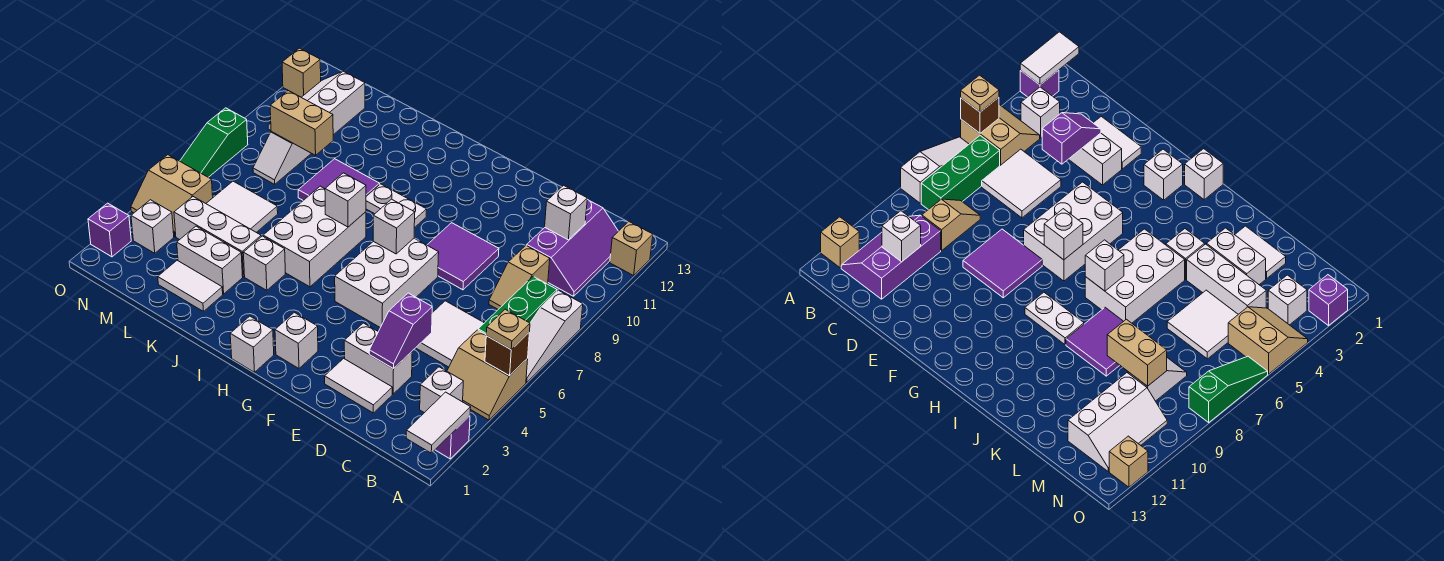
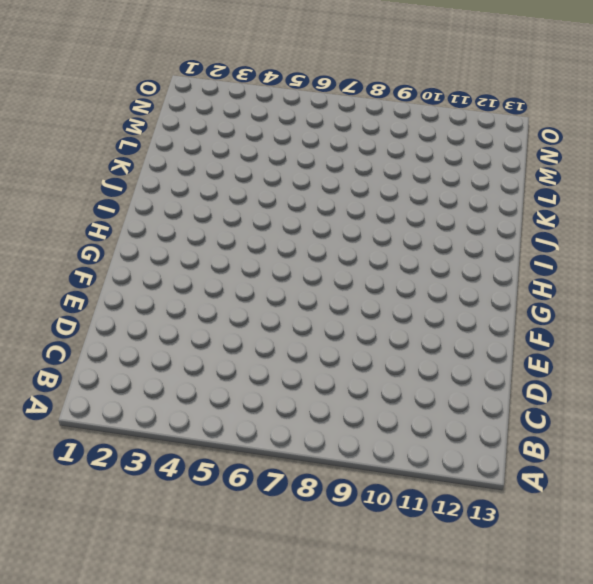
none -> purple 1x1 brick [435,416,470,459]
none -> tan 2x2 slope [447,330,528,420]
none -> white 1x3 slope [526,290,583,382]
none -> tan 1x1 brick [610,222,653,275]

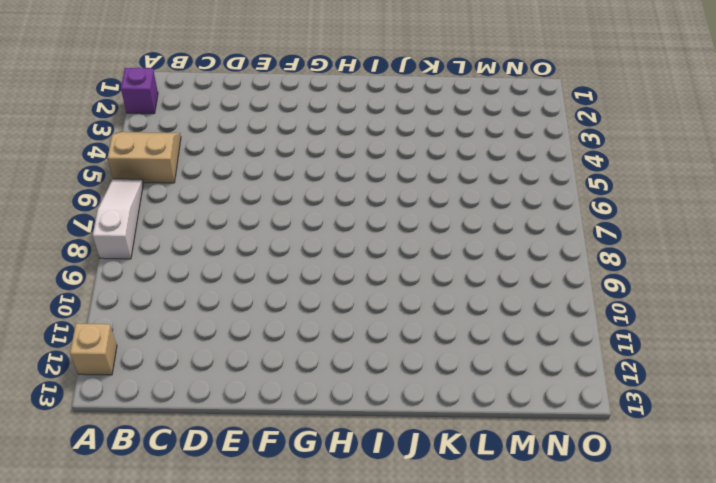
none -> white 1x1 brick [420,367,463,413]
none -> green 1x3 brick [478,277,557,334]
none -> purple 2x3 slope [527,199,618,296]
none -> white 2x2 tile [416,301,484,367]

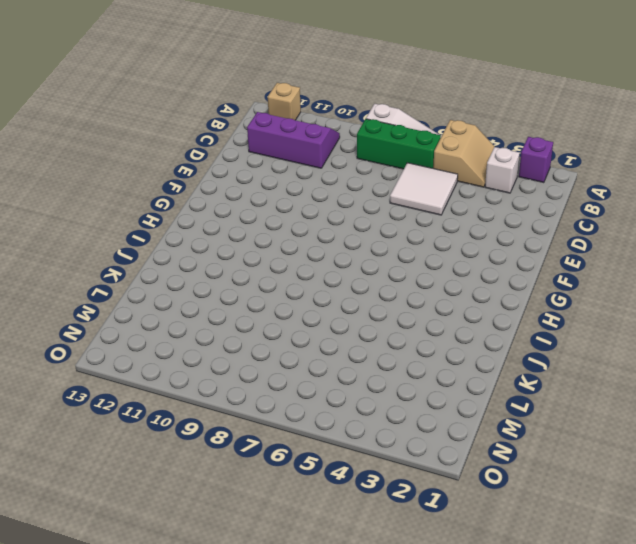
none -> tan 1x2 slope [489,245,550,309]
none -> white 1x2 tile [325,358,392,413]
none -> white 1x2 brick [344,323,412,394]
none -> purple 2x2 tile [427,223,499,290]

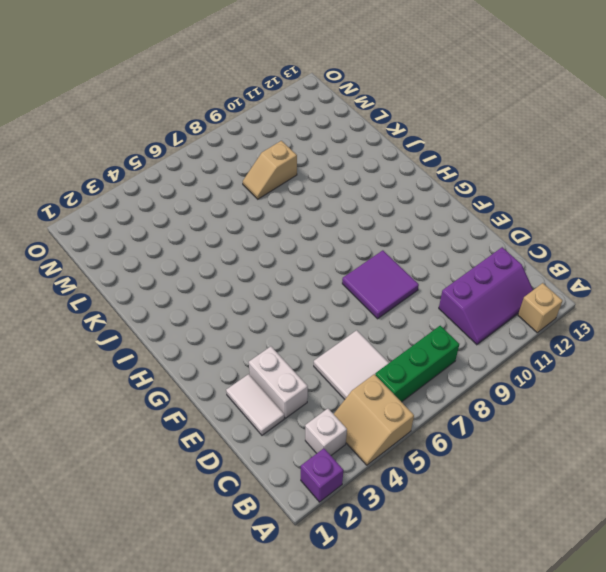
tan 1x2 slope [243,141,297,199] -> tan 1x2 slope moved to [489,245,550,309]
none -> white 1x3 slope [526,290,583,382]
none -> white 2x3 brick [335,238,439,328]
none -> white 1x1 brick [275,312,318,368]
none -> white 1x1 brick [230,316,274,372]

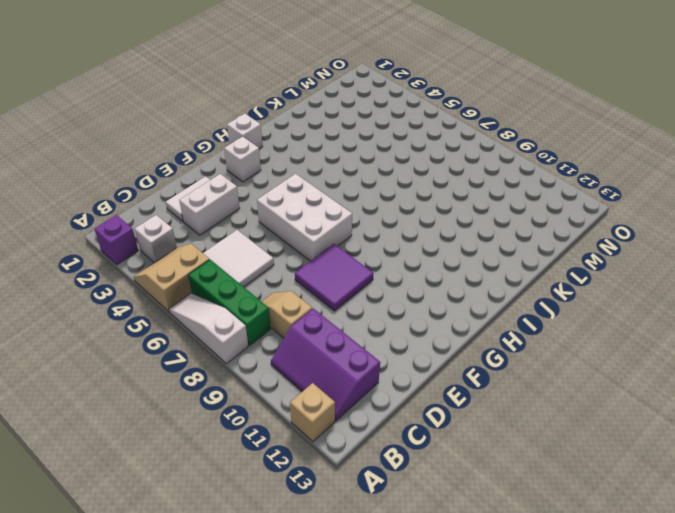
none -> white 1x2 plate [366,184,427,228]
none -> white 2x3 brick [263,186,366,287]
none -> white 1x1 brick [243,236,285,290]
none -> purple 2x2 tile [298,159,380,200]

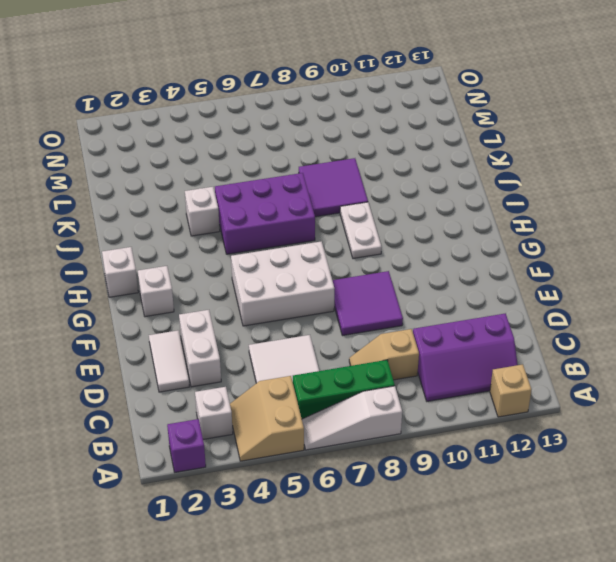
purple 2x3 brick [215,173,315,254] -> white 2x3 brick [263,186,366,287]
none -> white 1x2 tile [158,260,223,311]
none -> white 1x2 brick [177,226,243,294]
none -> white 1x3 brick [174,197,261,277]
none -> white 2x2 tile [206,181,278,232]

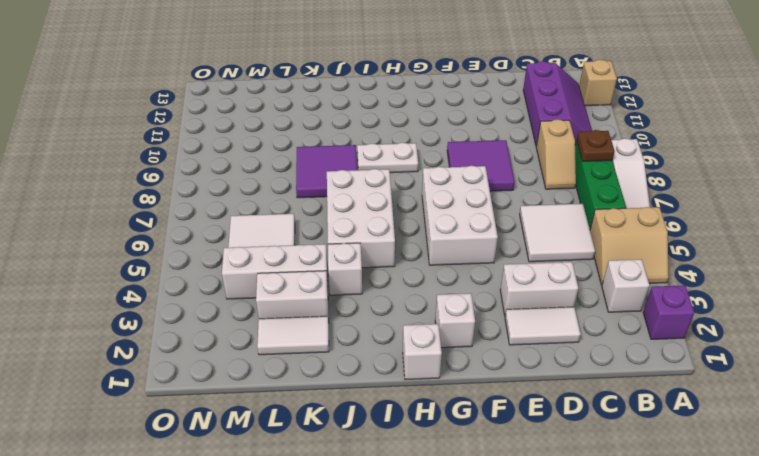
brown 1x1 plate [577,130,615,161] -> none
none -> white 1x2 slope [253,131,311,184]
none -> white 2x3 slope [268,71,365,135]
none -> white 1x1 brick [131,200,174,253]
none -> tan 2x2 slope [131,155,213,236]

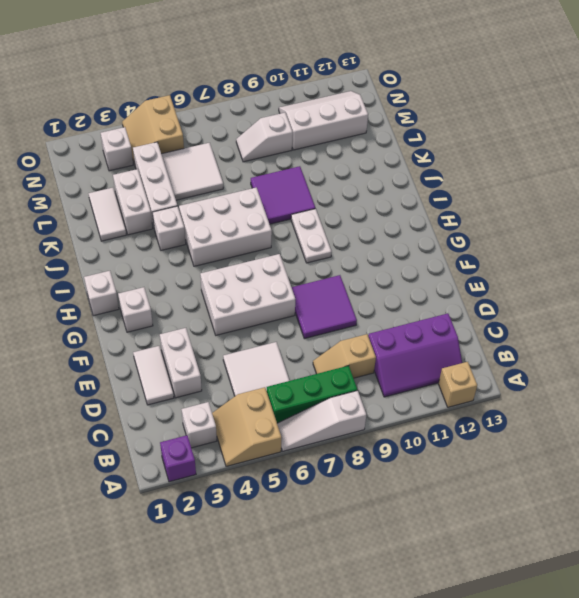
none -> purple 1x1 brick [88,203,131,257]
none -> green 1x3 slope [180,108,248,177]
none -> tan 1x1 brick [282,48,321,97]
none -> white 1x2 tile [406,392,471,453]

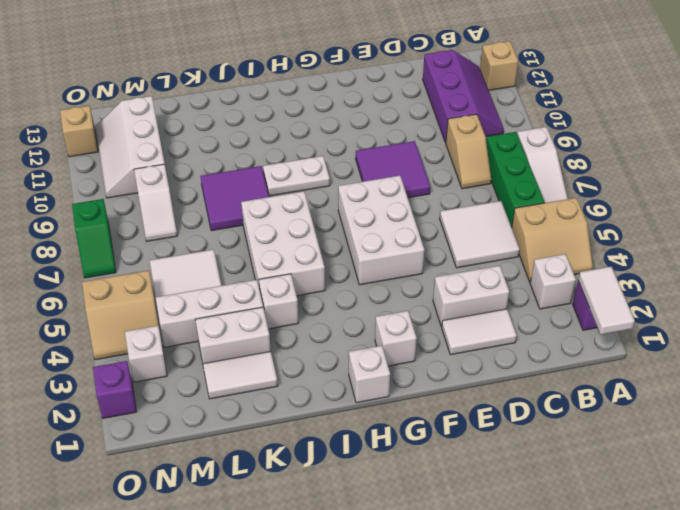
green 1x2 slope [72,199,116,278] -> green 1x3 slope [180,108,248,177]
none -> brown 1x1 brick [485,333,529,376]
none -> white 1x1 brick [545,185,587,240]
none -> purple 1x2 slope [369,293,432,369]
none -> white 1x1 brick [373,199,415,254]

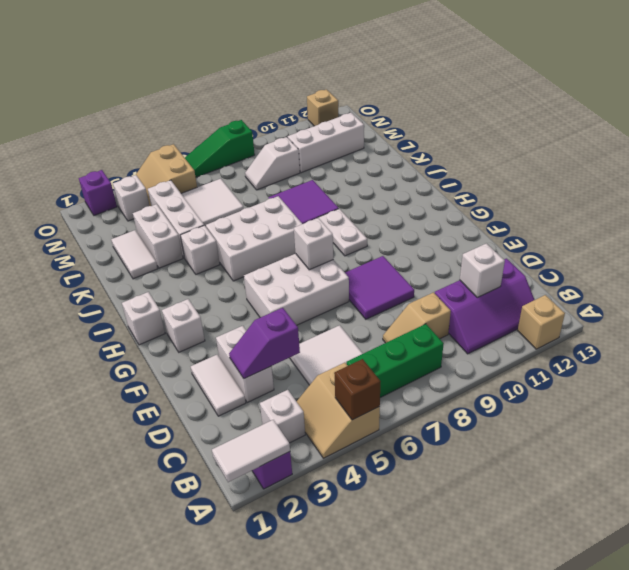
none -> white 1x3 slope [526,290,583,382]
none -> white 1x1 brick [325,173,366,227]
none -> tan 1x2 brick [270,91,333,155]
none -> tan 1x1 plate [486,309,530,350]

